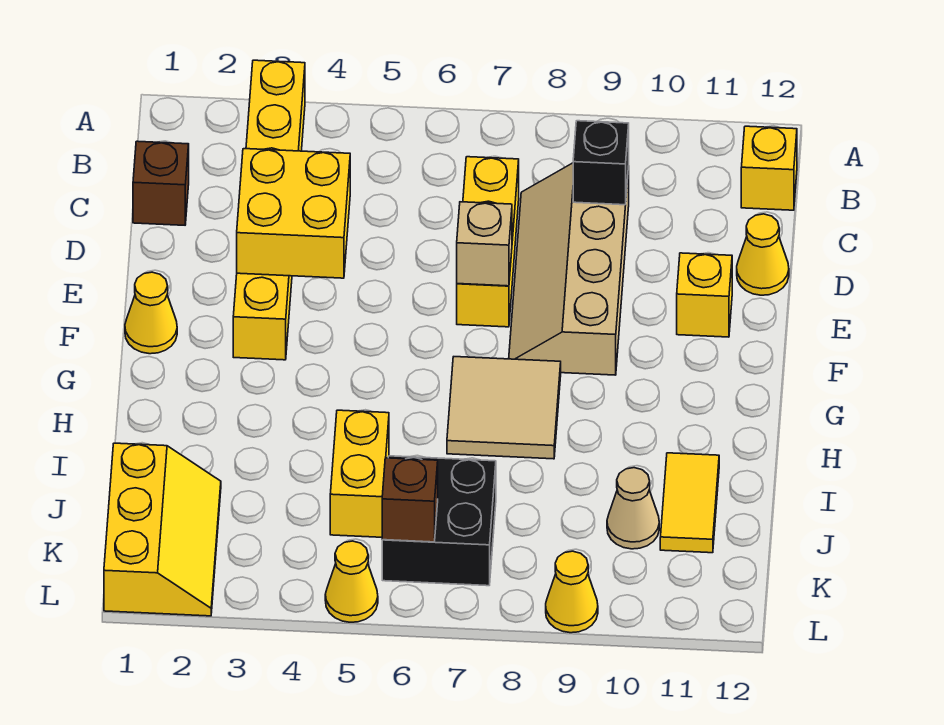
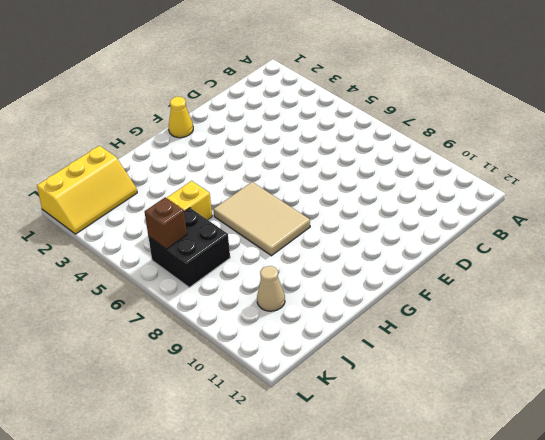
tan 2x3 tile [213,182,310,256] -> tan 2x2 tile [447,357,561,459]
none -> yellow 1x6 brick [233,60,305,360]
none -> yellow 1x1 brick [741,126,797,210]
none -> brown 1x1 brick [133,141,189,225]

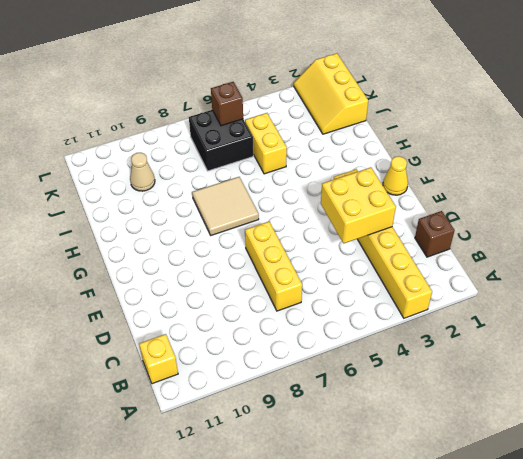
none -> tan 2x4 slope [509,163,629,375]
none -> yellow 1x1 cone [737,214,789,295]
none -> yellow 1x1 brick [677,253,732,337]

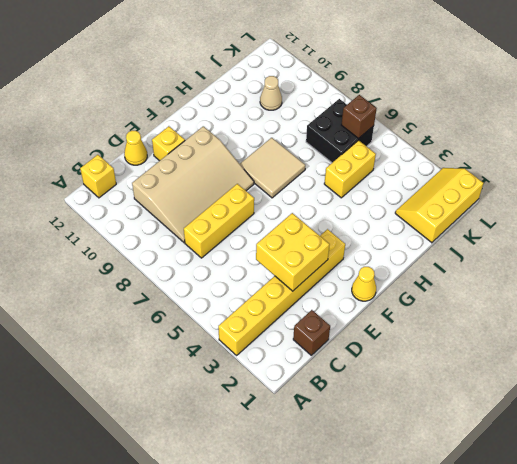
tan 3x4 slope [132,126,254,243] -> tan 2x4 slope [509,163,629,375]
none -> yellow 1x2 tile [660,453,719,553]
none -> yellow 1x1 cone [325,541,378,622]
none -> yellow 1x1 cone [546,551,598,633]

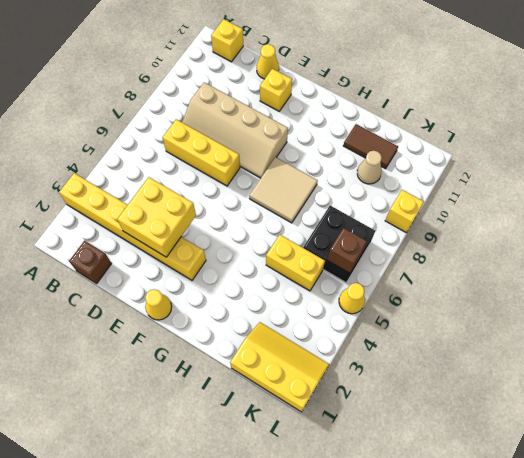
brown 1x2 tile [343,124,398,169] -> yellow 1x2 tile [660,453,719,553]
yellow 1x1 brick [385,190,424,233] -> yellow 1x1 cone [546,551,598,633]
none -> black 1x1 brick [573,121,629,205]
none -> tan 1x1 brick [457,202,512,286]

